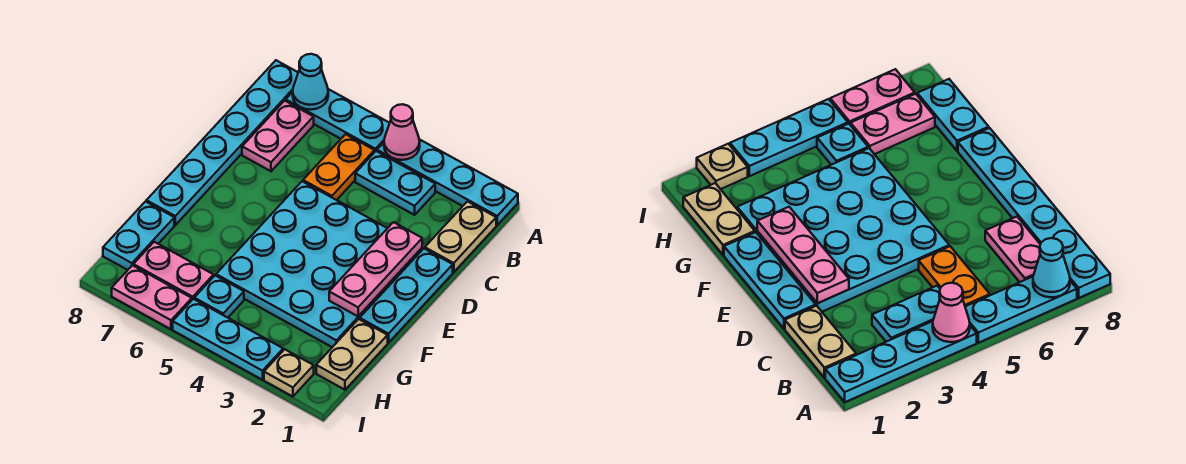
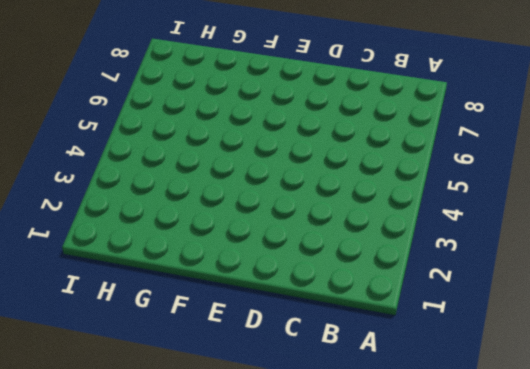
none -> cyan 1x4 plate [377,139,518,225]
none -> cyan 1x3 plate [286,89,390,152]
none -> cyan 1x6 plate [146,60,298,225]

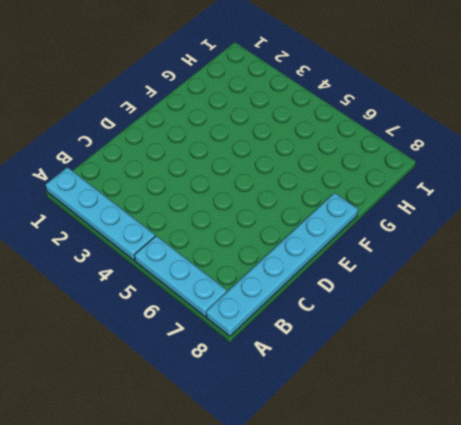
none -> tan 1x2 plate [425,201,496,272]
none -> cyan 1x2 plate [355,151,435,215]
none -> orange 1x2 plate [303,134,374,200]

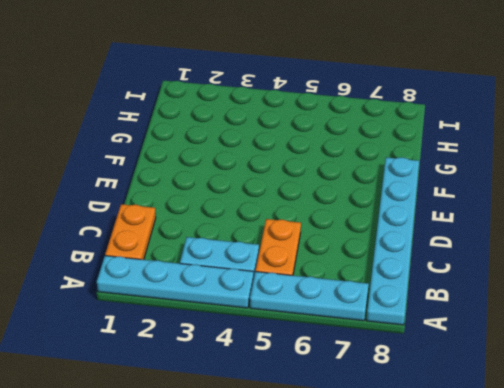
orange 1x2 plate [105,204,156,260] -> tan 1x2 plate [425,201,496,272]
none -> pink 1x2 plate [242,101,314,171]
none -> cyan 1x3 plate [360,249,453,343]
none -> cyan 4x4 plate [216,181,422,347]

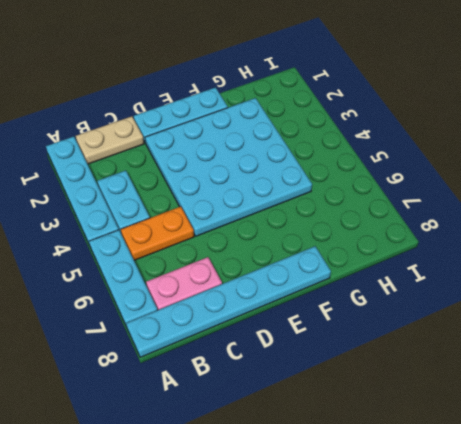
none -> tan 1x2 plate [316,319,388,390]
none -> cyan 1x2 plate [103,202,174,270]
none -> cyan 1x1 plate [194,275,244,318]

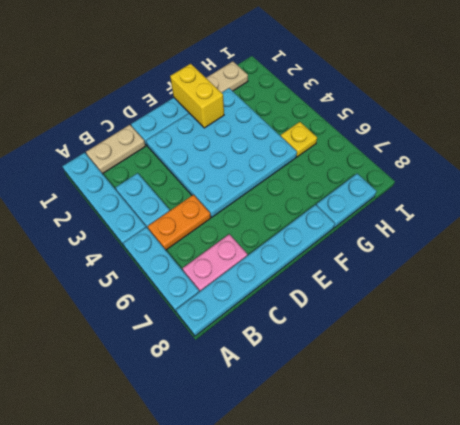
yellow 1x2 brick [170,64,224,128] -> pink 1x3 plate [329,222,422,316]
yellow 1x1 plate [281,122,317,157] -> cyan 1x1 plate [194,275,244,318]
none -> pink 1x2 plate [133,242,214,300]
none -> tan 1x1 plate [264,349,314,397]
none -> cyan 1x3 plate [173,299,283,380]

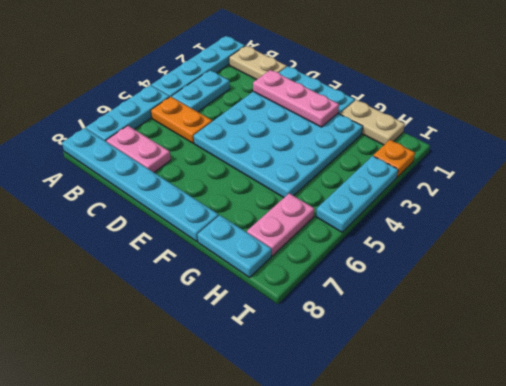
orange 1x1 plate [373,140,415,177] -> tan 1x1 plate [264,349,314,397]
none -> cyan 1x1 plate [194,275,244,318]
none -> pink 1x2 plate [112,265,192,329]
none -> pink 1x1 cone [384,104,420,160]

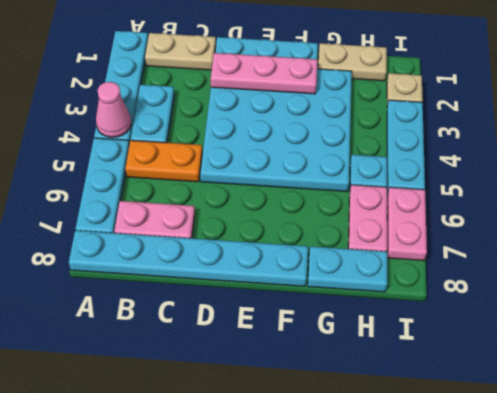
none -> cyan 1x1 cone [293,54,328,110]

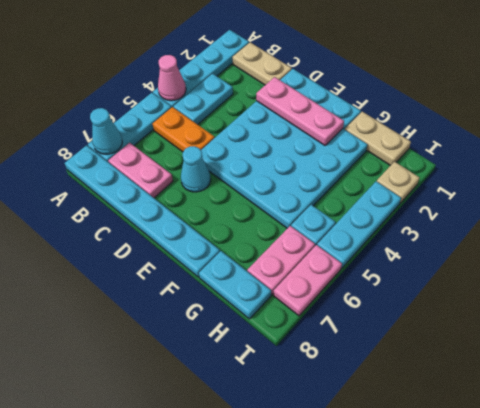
cyan 1x1 cone [181,146,211,192] -> none

